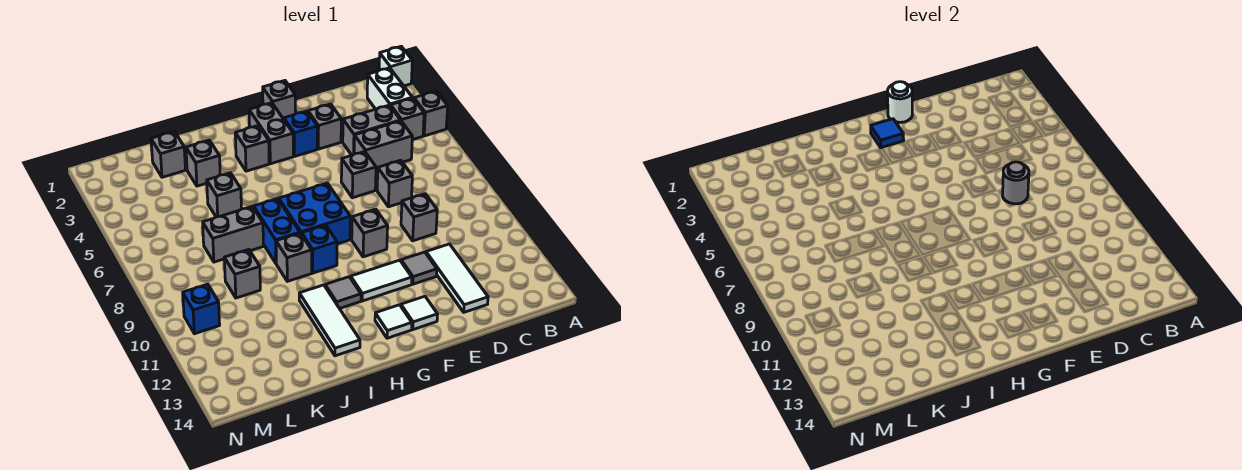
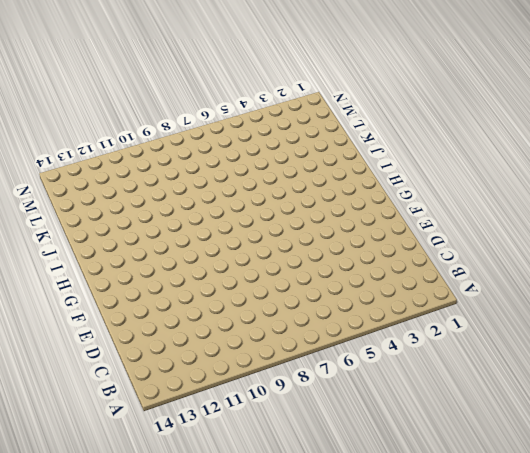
none -> white 1x1 brick [379,46,412,86]
none -> grey 1x1 brick [414,91,448,136]
none -> white 1x2 brick [367,68,412,109]
none -> grey 1x1 brick [391,98,424,140]

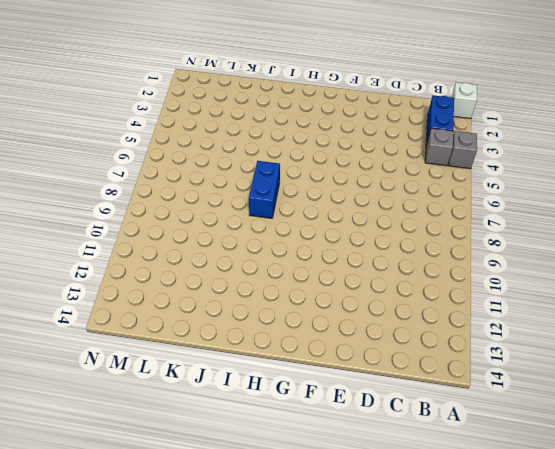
blue 1x2 brick [426,95,454,144] -> white 1x2 brick [367,68,412,109]
none -> grey 1x2 brick [343,105,401,155]
none -> grey 1x2 brick [354,121,412,170]
none -> grey 1x1 brick [377,160,412,207]
none -> grey 1x1 brick [401,194,437,241]

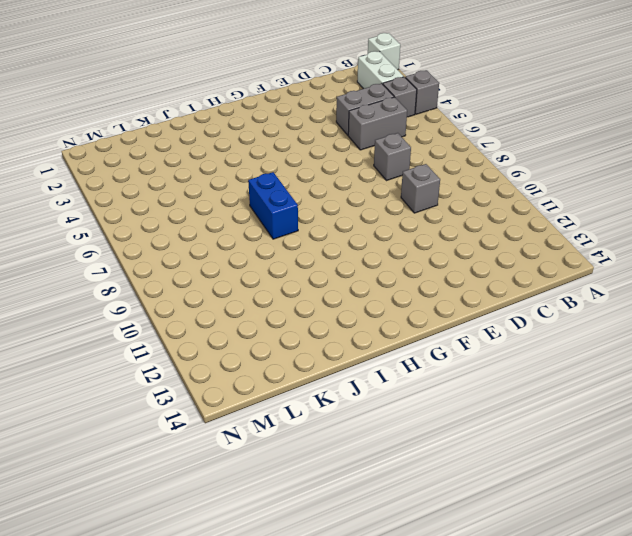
none -> white 1x3 tile [426,244,488,312]
none -> grey 1x1 brick [308,104,341,149]
none -> grey 1x1 brick [341,152,376,198]
none -> grey 1x1 tile [401,252,437,284]

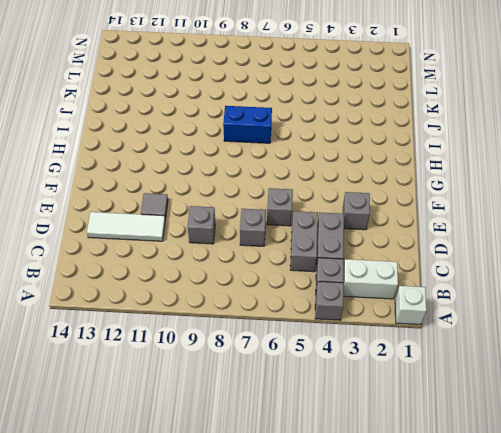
none -> grey 1x1 brick [263,81,296,119]
none -> blue 1x1 brick [284,111,317,156]
none -> grey 1x1 brick [352,209,388,257]
none -> white 1x2 tile [351,260,412,301]

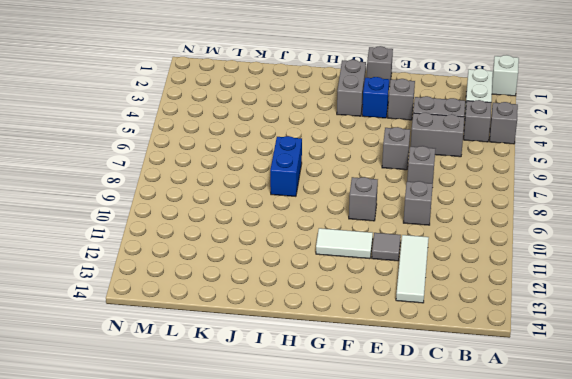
none -> white 1x1 tile [401,296,438,330]
none -> blue 2x2 brick [279,183,350,244]
none -> white 1x1 tile [375,305,412,338]
none -> grey 1x1 brick [235,126,269,171]

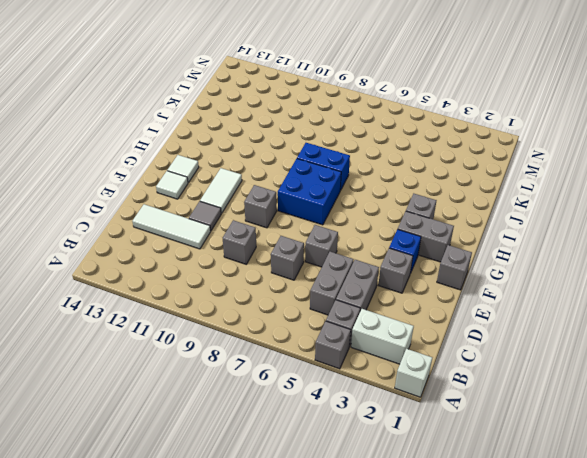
none -> blue 1x1 brick [302,225,337,273]
none -> grey 1x1 tile [325,277,361,309]
none -> grey 1x1 brick [276,233,312,281]
none -> white 1x3 tile [299,285,360,356]

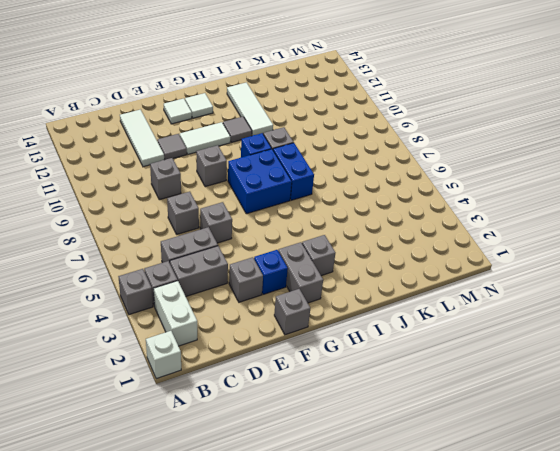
none -> grey 1x1 brick [186,140,220,186]
none -> grey 1x1 brick [207,173,241,217]
none -> grey 1x2 brick [203,207,263,262]
none -> grey 1x1 brick [151,132,185,177]

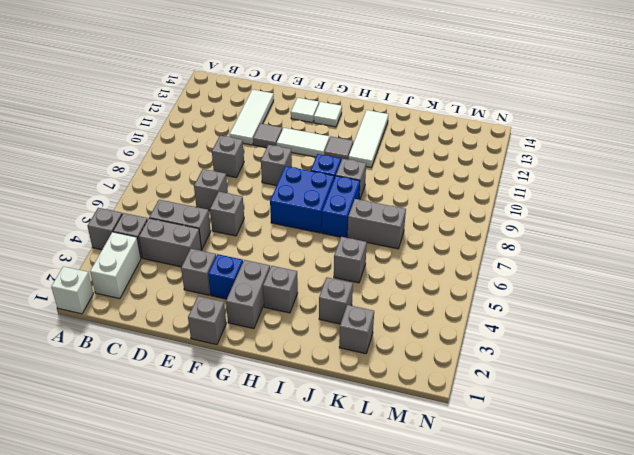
none -> grey 1x1 brick [224,250,260,298]
none -> blue 1x1 brick [183,284,220,334]
none -> grey 1x1 round brick [1003,162,1029,204]
none -> white 1x1 round brick [888,82,912,122]

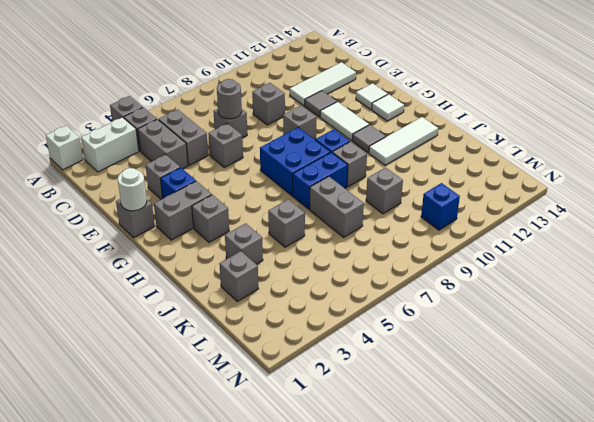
none -> blue 1x1 tile [871,119,904,148]

